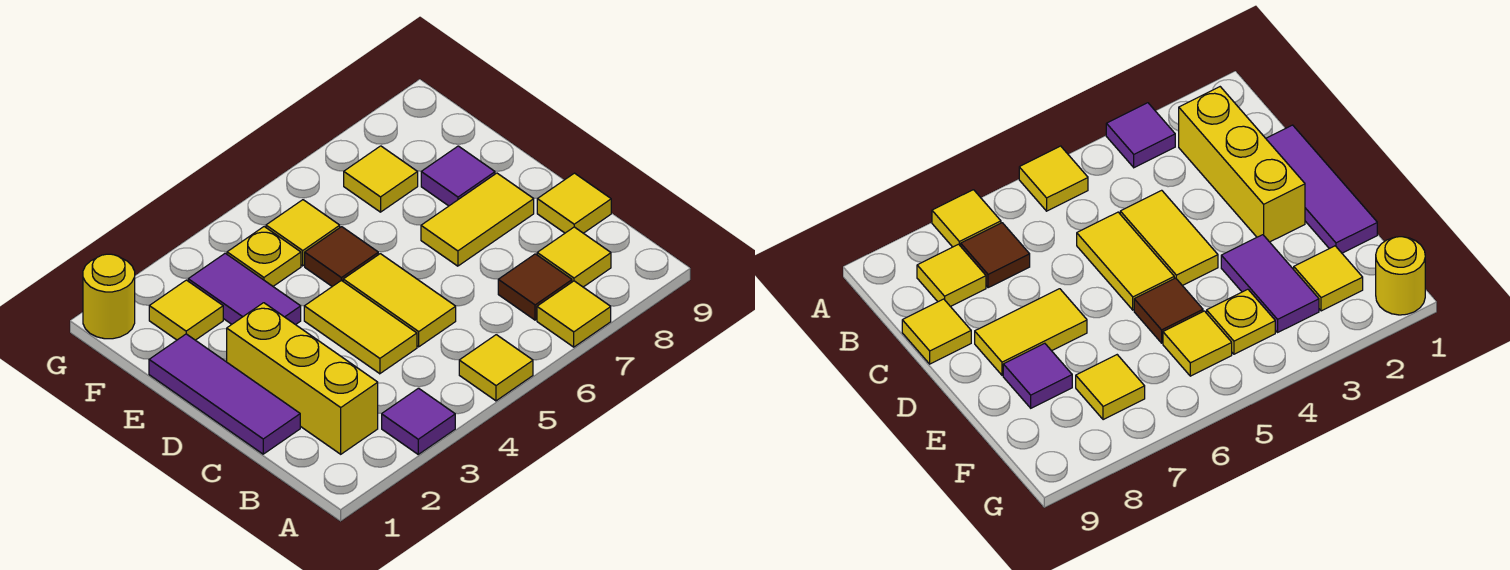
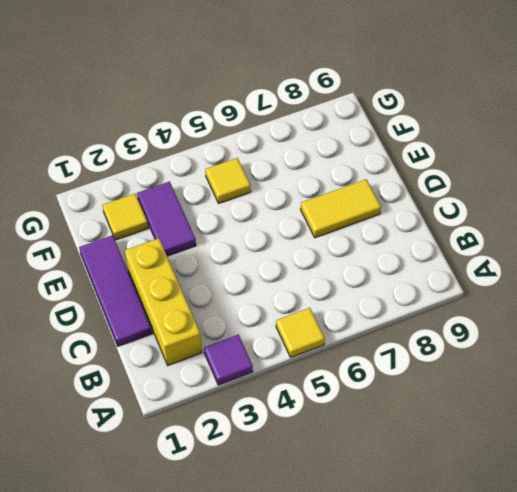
none -> yellow 1x1 tile [537,281,611,347]
none -> brown 1x1 tile [498,254,572,320]
none -> yellow 1x1 tile [537,227,611,287]

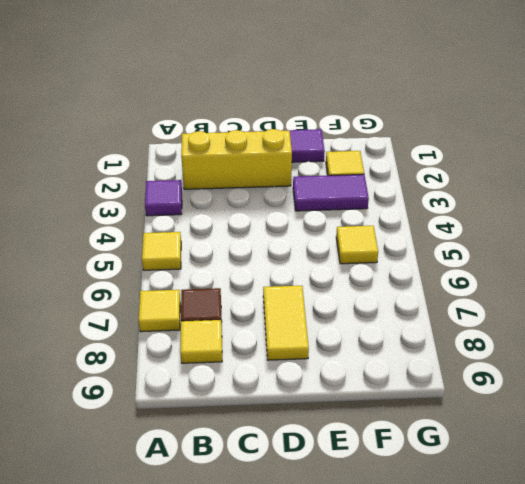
none -> yellow 1x2 tile [304,280,417,374]
none -> yellow 1x2 tile [343,254,456,347]
none -> yellow 1x1 tile [537,173,611,233]

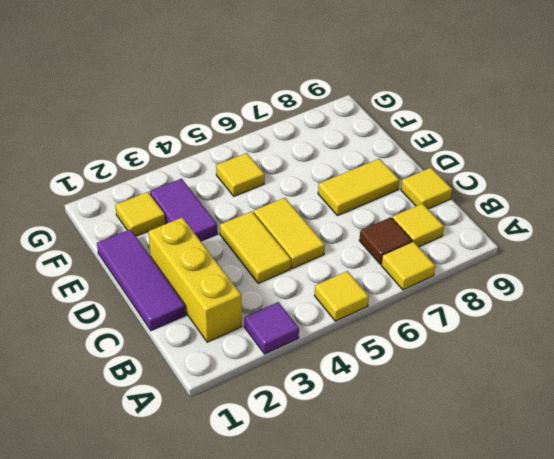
none -> brown 1x1 tile [305,227,378,286]
none -> purple 1x1 tile [421,146,495,206]
none -> yellow 1x1 plate [227,227,301,286]

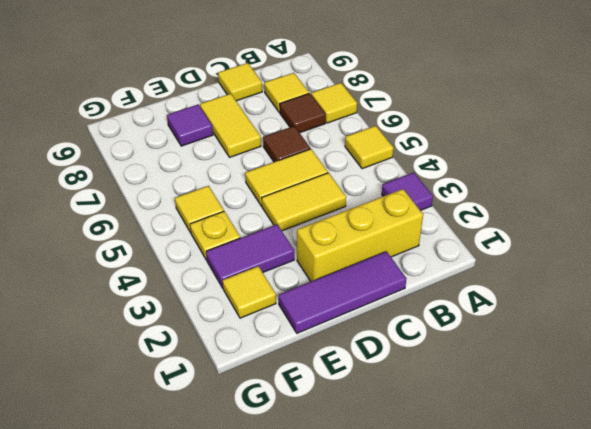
brown 1x1 tile [263,126,310,162] -> brown 1x1 tile moved to [305,227,378,286]
none -> yellow 1x1 tile [344,146,418,212]
none -> yellow 1x1 round brick [83,254,135,339]

